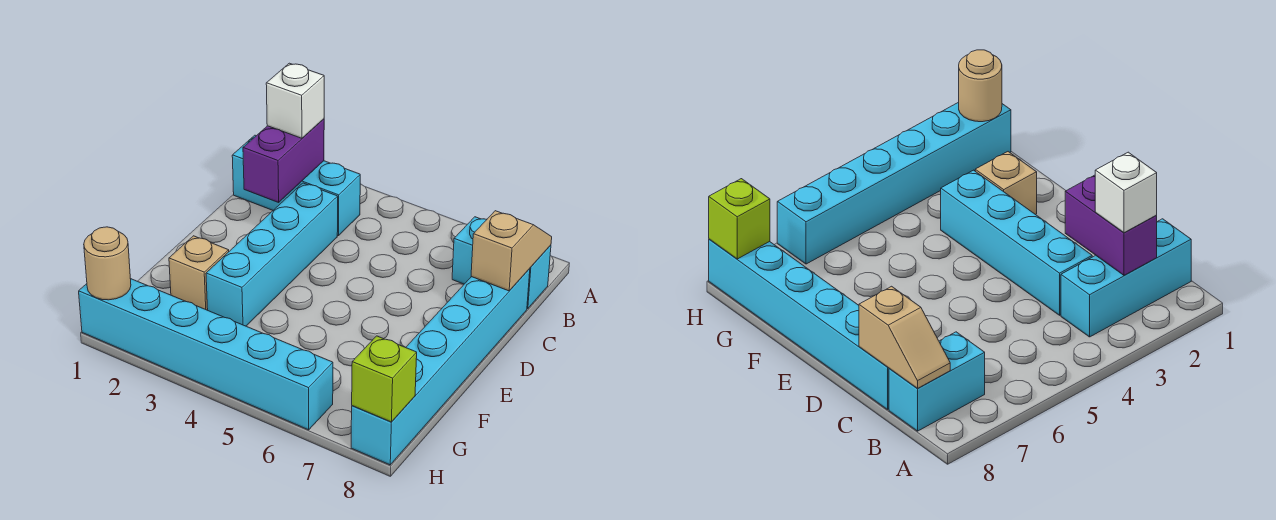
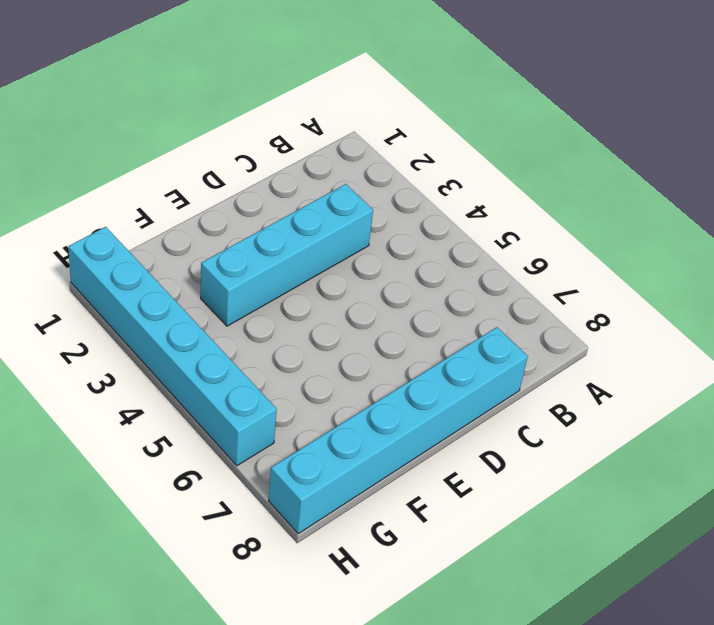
none -> cyan 1x3 brick [232,135,360,236]
none -> cyan 1x2 brick [452,217,551,309]

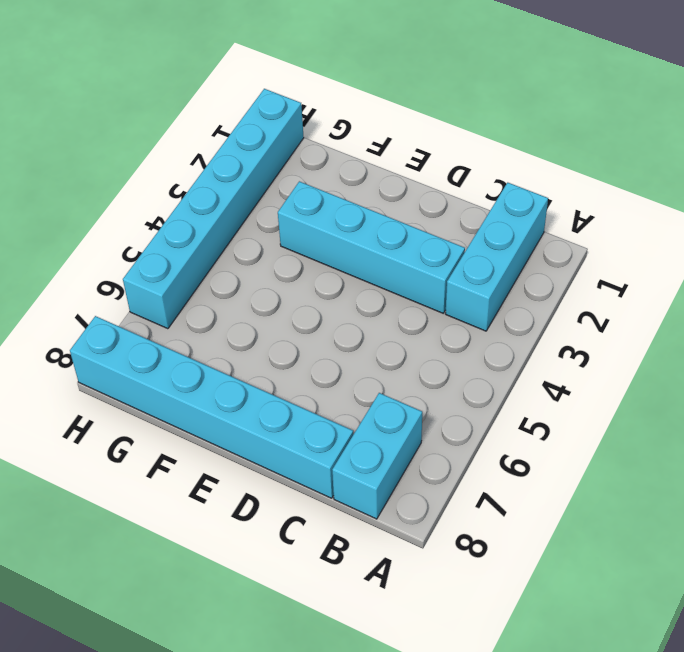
none -> tan 1x1 brick [169,236,229,310]
none -> purple 1x2 brick [243,119,324,202]

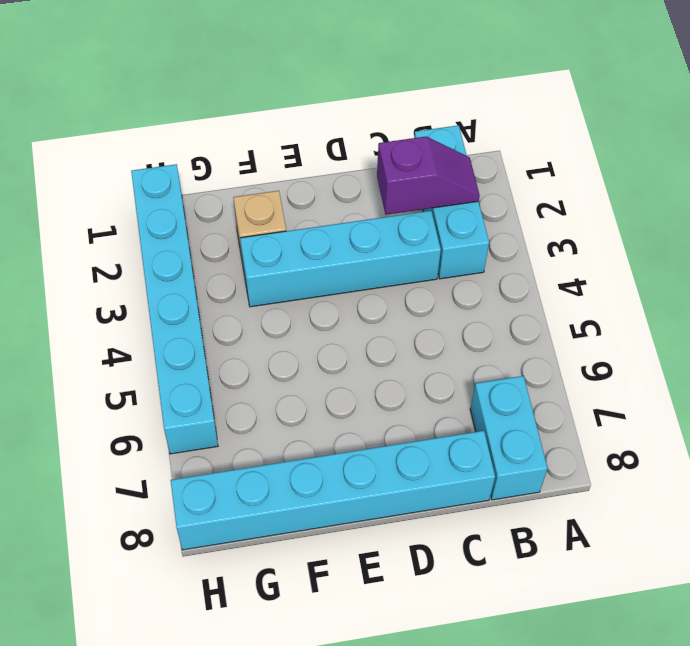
purple 1x2 slope [377,137,480,215] -> purple 1x2 brick [243,119,324,202]
none -> tan 1x2 slope [471,211,552,291]
none -> tan 1x1 round brick [84,227,131,300]

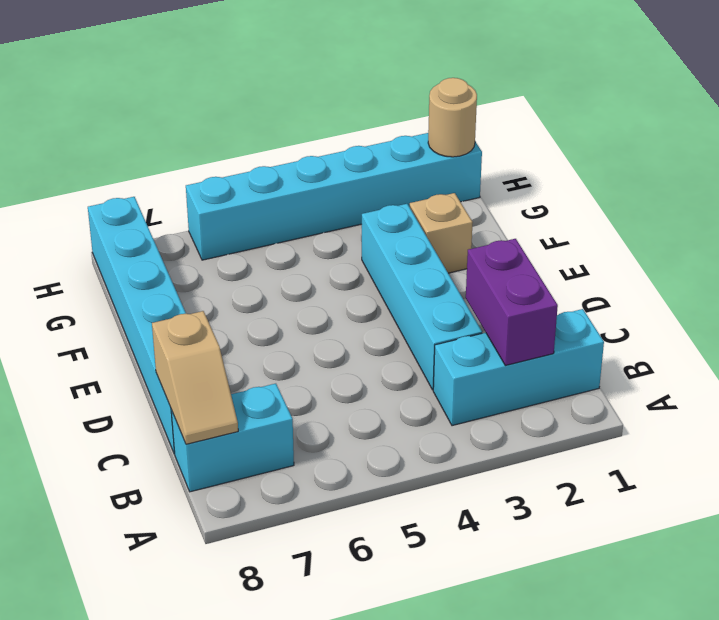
none -> lime 1x1 brick [352,336,417,422]
none -> white 1x1 brick [266,63,324,138]

